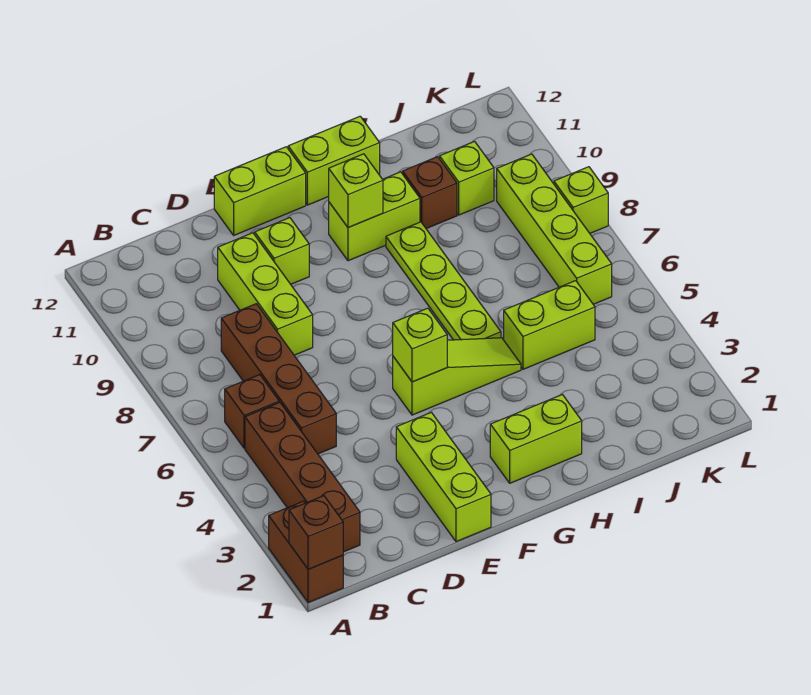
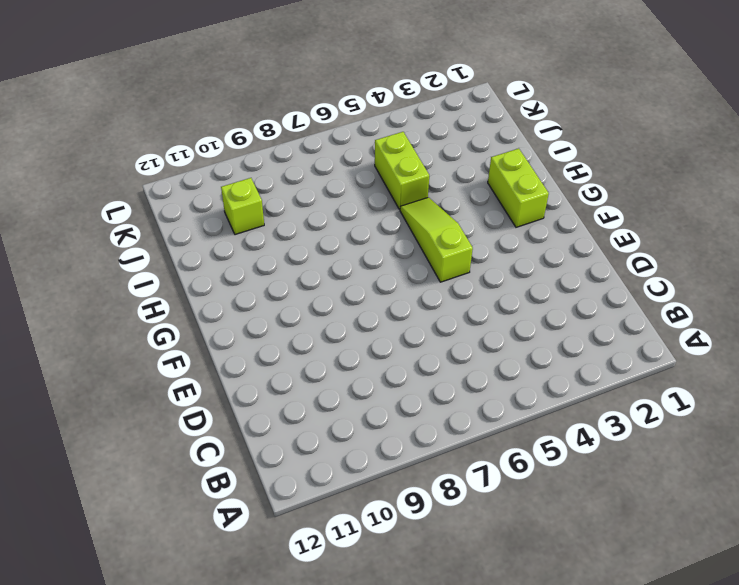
none -> brown 1x2 brick [269,501,343,603]
none -> brown 1x4 brick [245,402,360,552]
none -> brown 1x1 brick [225,375,279,448]

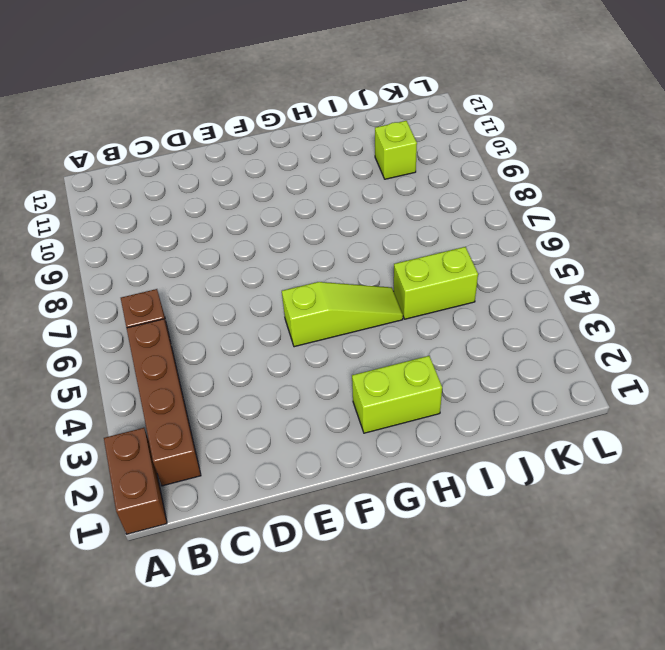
none -> brown 1x4 brick [221,304,336,454]
none -> lime 1x3 brick [218,233,313,355]
none -> lime 1x3 brick [396,412,491,542]

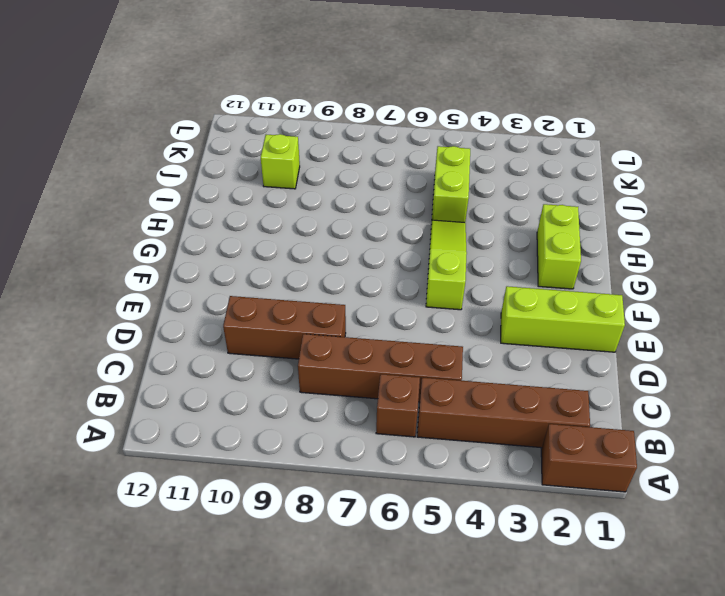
brown 1x3 brick [223,296,346,359] -> lime 1x3 brick [218,233,313,355]
none -> lime 1x1 brick [255,218,309,284]
none -> lime 1x2 brick [214,147,306,235]
none -> lime 1x2 brick [329,172,420,261]

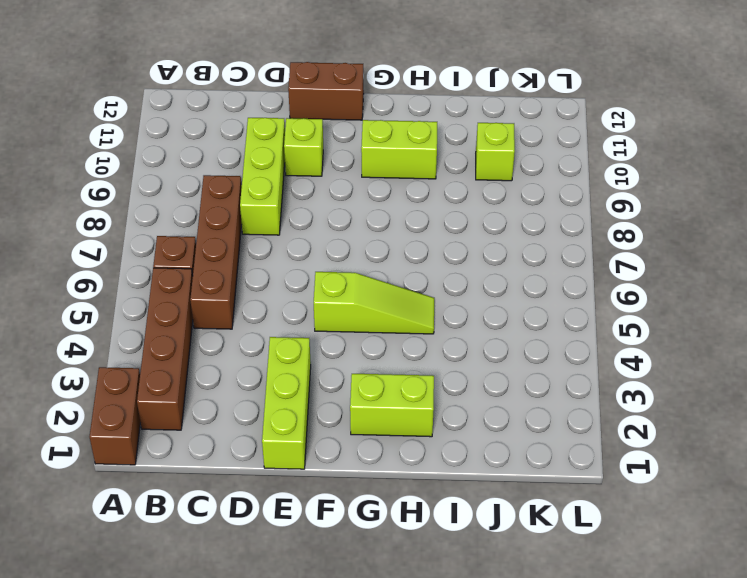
brown 1x2 brick [288,62,364,120] -> lime 1x2 brick [214,147,306,235]
none -> lime 1x2 brick [288,116,380,205]
none -> lime 1x4 plate [386,222,501,340]
none -> lime 1x2 brick [504,281,595,369]

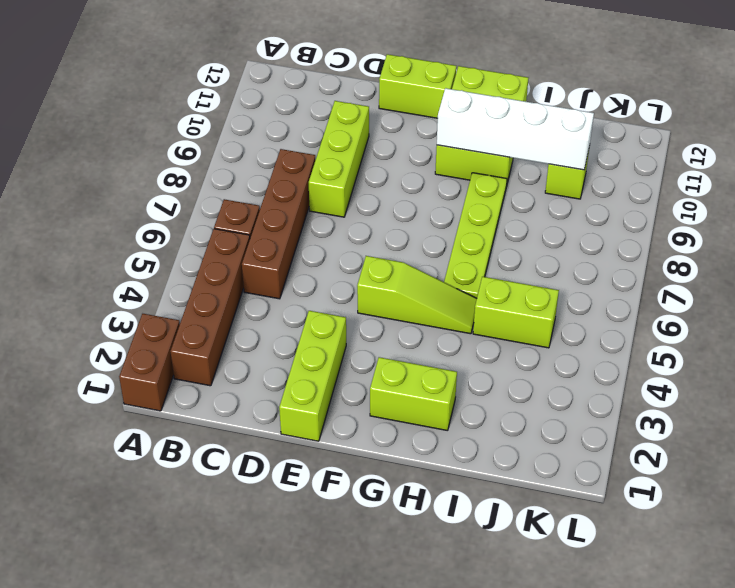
white 1x4 brick [437,88,594,170] -> lime 1x1 brick [329,154,383,228]
none -> lime 1x1 brick [255,218,309,284]
none -> brown 1x1 brick [403,157,457,229]
none -> lime 1x4 brick [497,154,612,304]

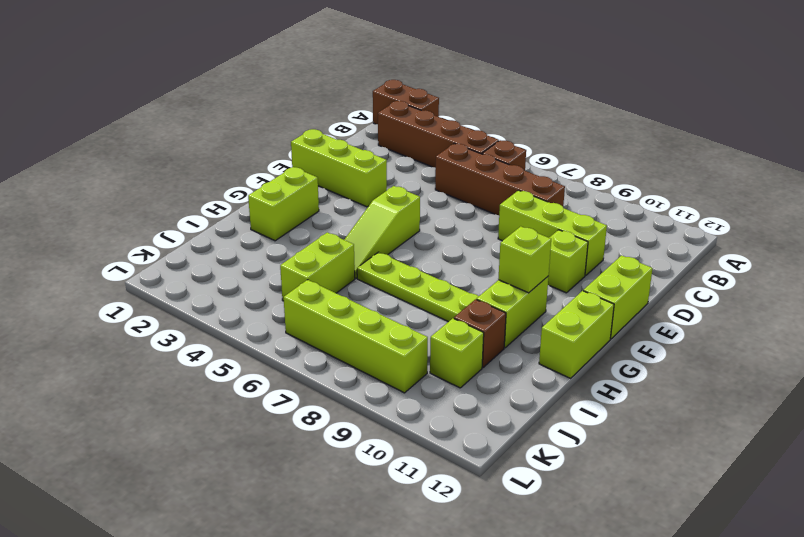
none -> lime 1x1 brick [554,167,608,233]
none -> brown 1x1 brick [289,496,343,569]
none -> lime 1x1 brick [393,308,447,382]

